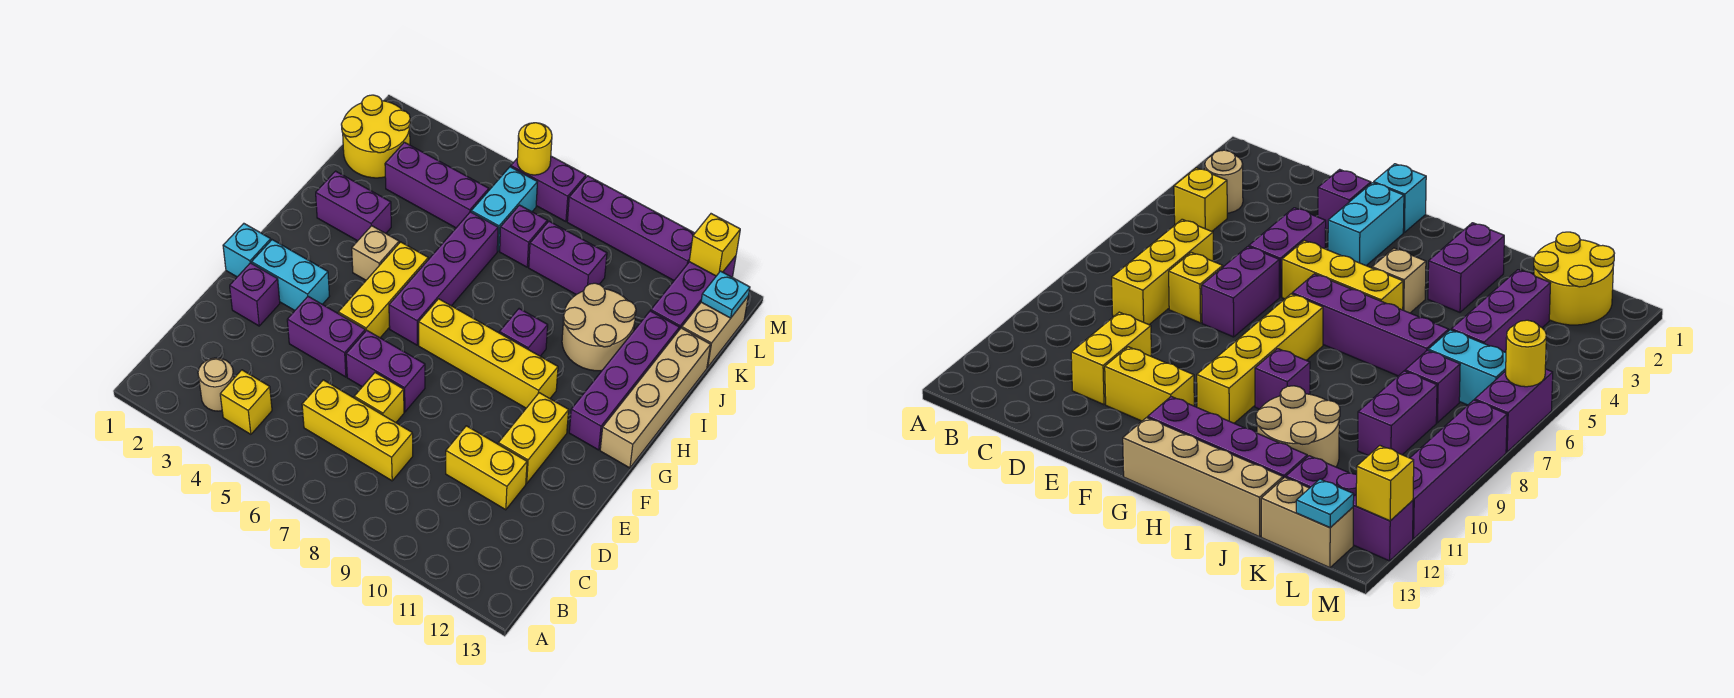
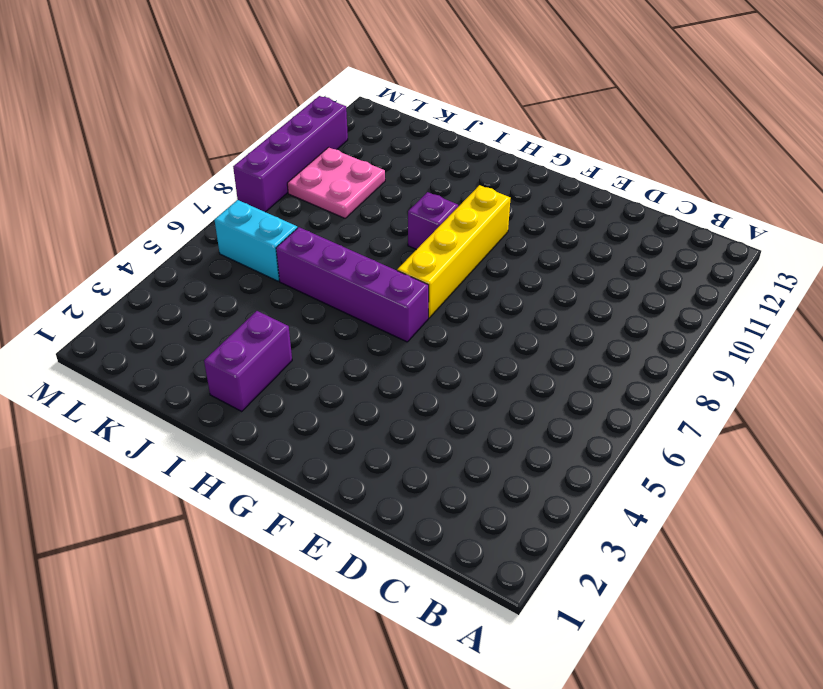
pink 2x2 plate [287,147,385,218] -> purple 1x2 brick [529,221,607,295]
none -> tan 1x1 round brick [198,358,234,411]
none -> yellow 1x1 brick [220,370,272,434]
none -> yellow 1x3 brick [302,380,413,481]
none -> yellow 1x1 brick [354,373,404,423]

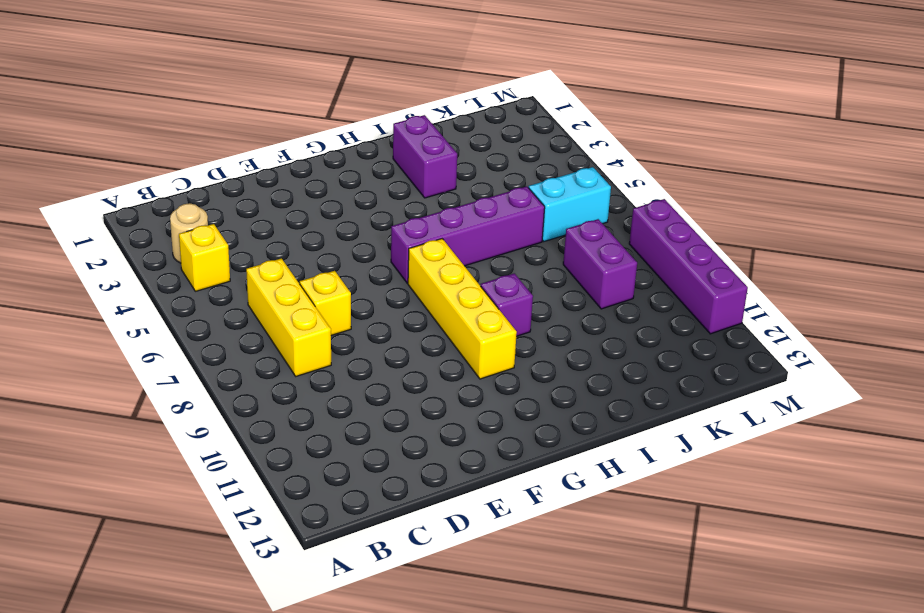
none -> yellow 1x2 brick [446,426,527,510]
none -> purple 1x1 brick [230,263,280,326]
none -> purple 1x2 brick [287,296,365,377]
none -> purple 1x2 brick [346,330,425,412]

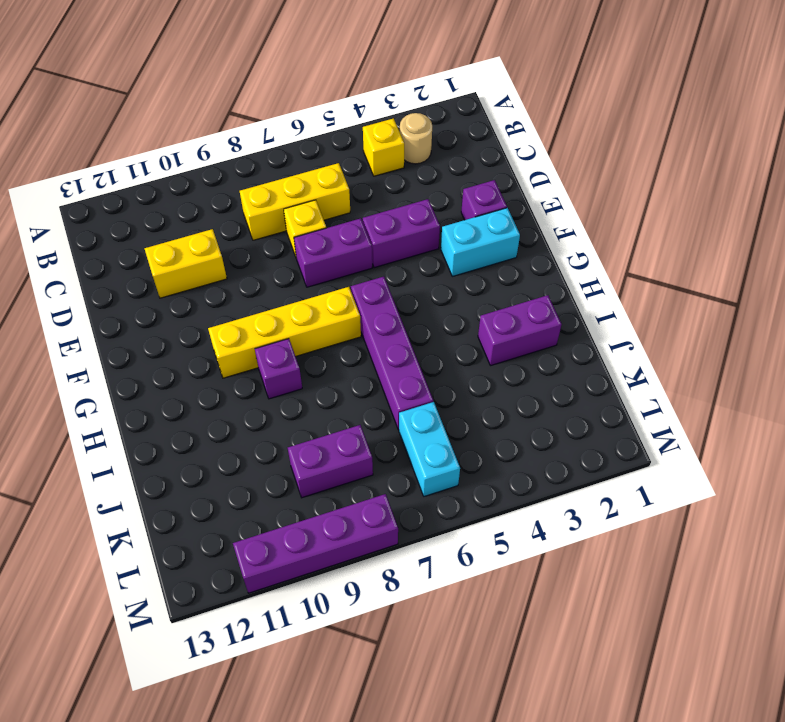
none -> yellow 1x2 brick [498,393,569,483]
none -> cyan 1x1 brick [223,224,271,277]
none -> yellow 1x3 brick [338,242,428,338]
none -> purple 1x4 brick [569,311,679,450]

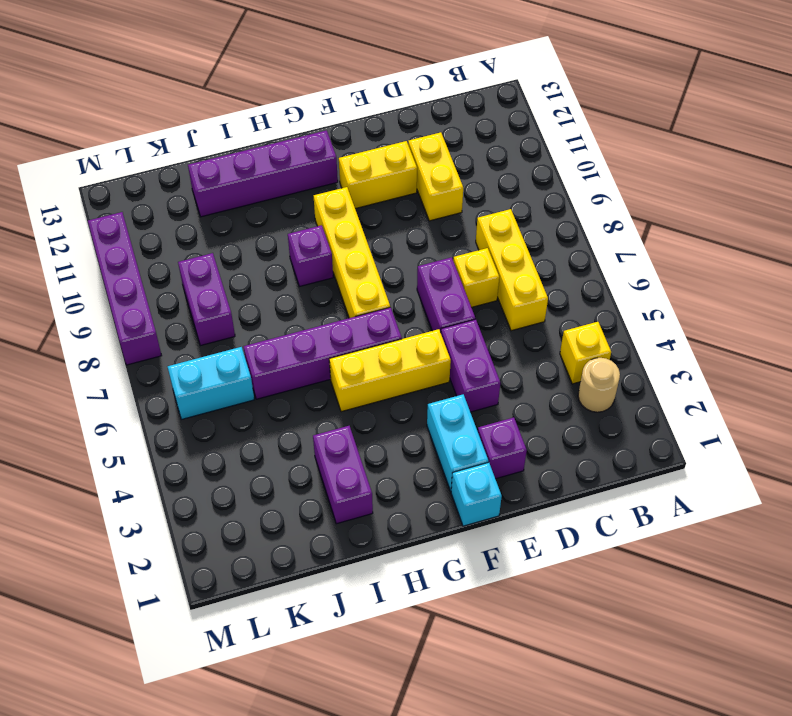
none -> tan 1x4 brick [600,328,711,468]
none -> tan 1x1 brick [352,226,399,280]
none -> tan 2x2 round brick [562,283,636,371]
none -> yellow 2x2 round brick [341,95,410,178]

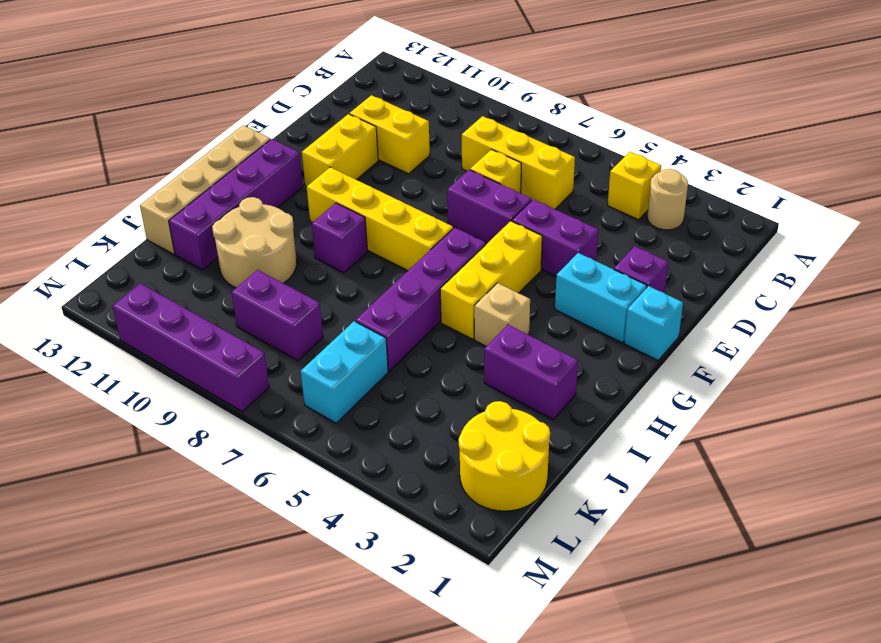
none -> purple 1x3 brick [385,142,489,228]
none -> purple 1x1 brick [500,205,547,267]
none -> purple 1x3 brick [651,256,736,330]
none -> tan 1x2 brick [682,297,748,367]

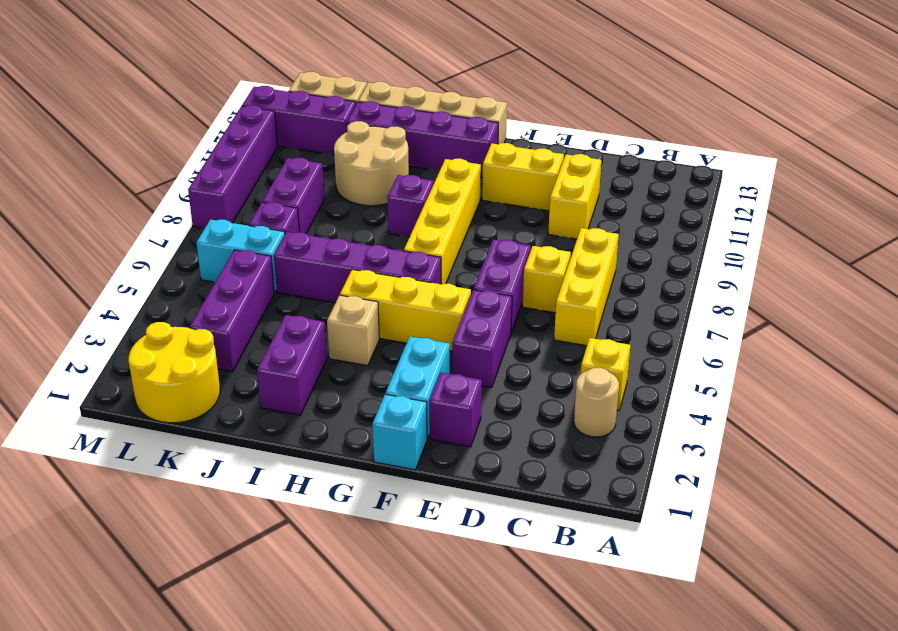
none -> purple 1x2 brick [511,156,586,222]
none -> cyan 1x1 plate [701,271,750,318]
none -> yellow 1x1 round brick [517,123,552,175]
none -> yellow 1x1 brick [689,214,740,276]

